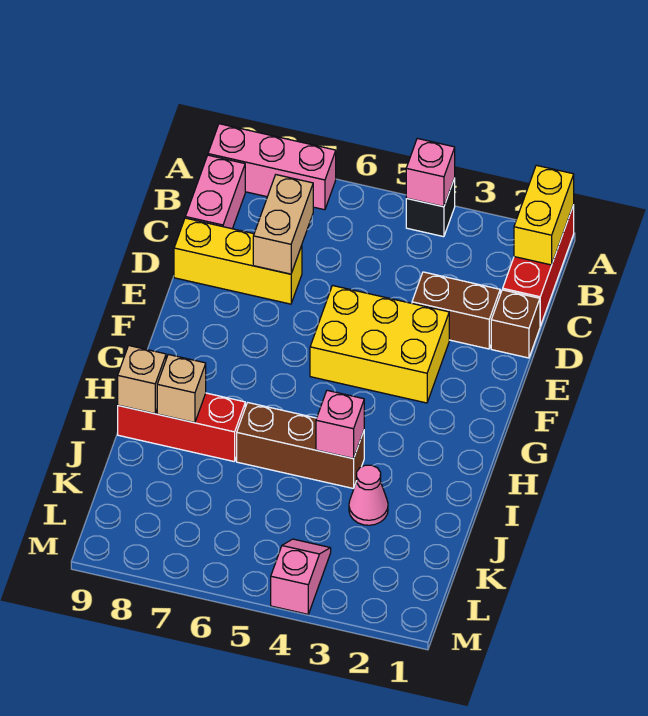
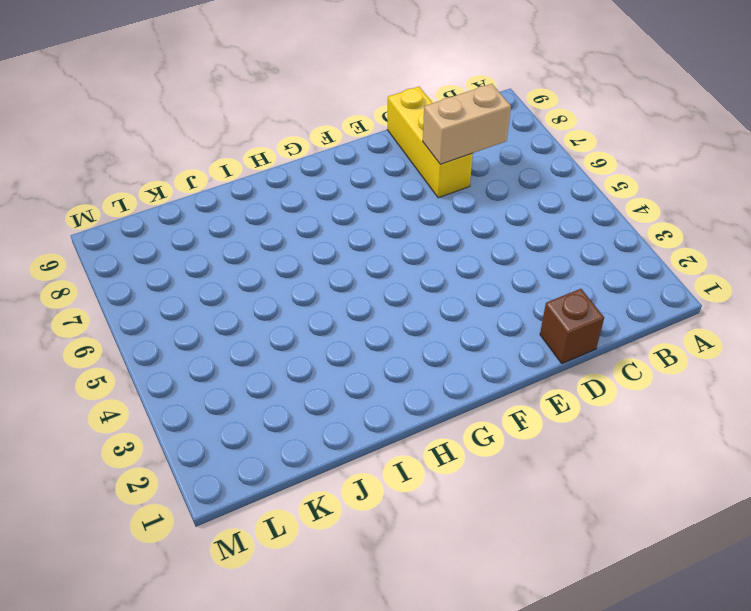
none -> red 1x3 brick [503,205,574,326]
none -> black 1x1 brick [406,178,455,237]
none -> pink 1x3 brick [208,124,336,210]

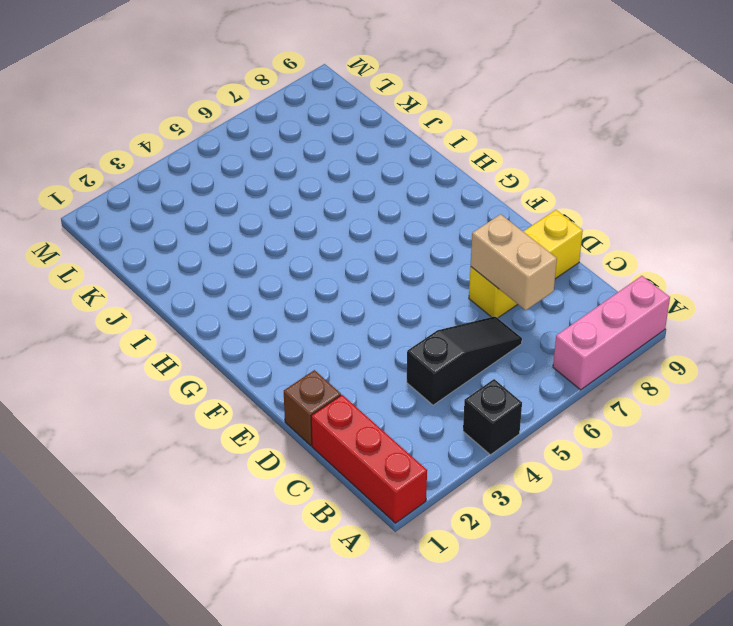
black 1x3 slope [407,316,522,405] -> none
none -> pink 1x2 brick [185,155,245,229]
none -> brown 1x2 brick [412,272,500,349]
none -> yellow 2x3 brick [310,286,449,403]

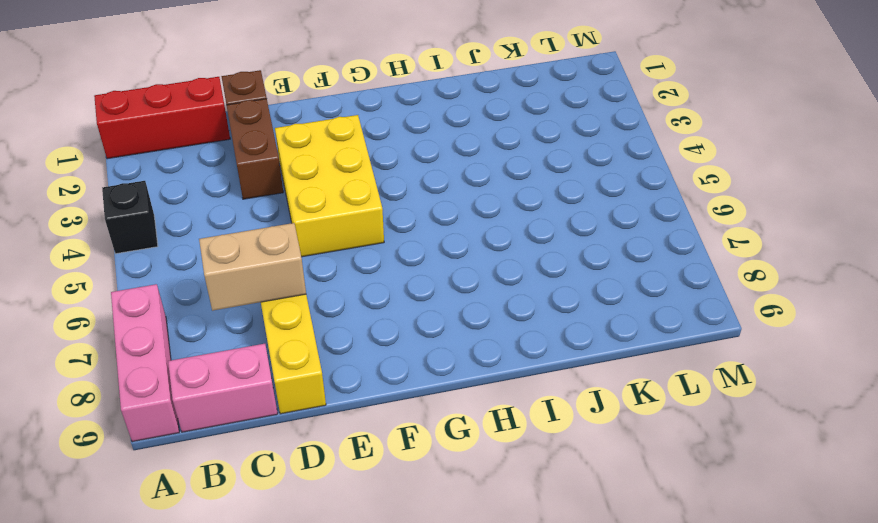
none -> brown 1x3 brick [237,403,364,489]
none -> red 1x3 brick [118,393,245,462]
none -> pink 1x1 cone [349,465,388,525]

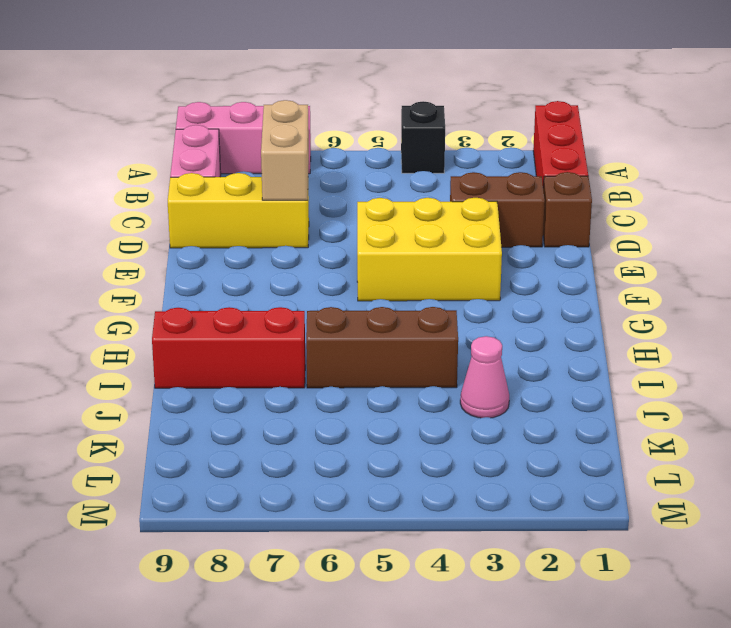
none -> pink 1x2 slope [271,539,331,614]
none -> yellow 1x2 brick [514,165,574,265]
none -> pink 1x1 brick [406,138,455,207]

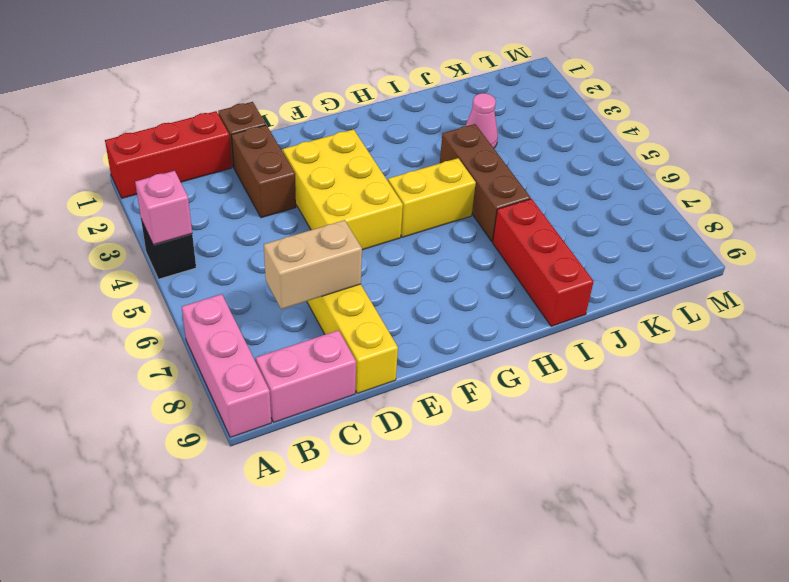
yellow 1x2 brick [388,158,476,237] -> yellow 1x2 brick moved to [514,165,574,265]
none -> pink 1x2 slope [271,539,331,614]
none -> pink 1x1 brick [316,390,364,459]
none -> tan 1x1 brick [157,354,206,423]

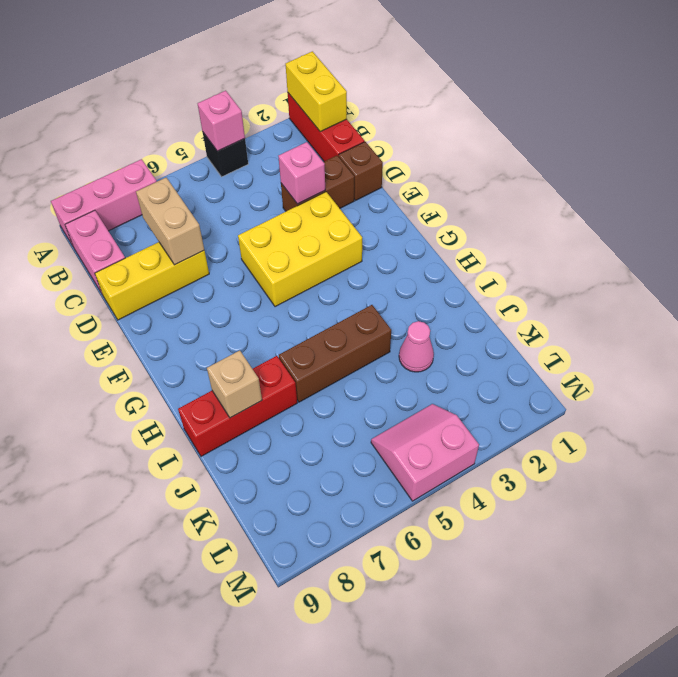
pink 1x1 brick [278,142,325,204] -> pink 1x1 brick moved to [316,390,364,459]
pink 2x2 slope [371,404,479,501] -> pink 1x2 slope [271,539,331,614]
none -> tan 1x1 brick [118,346,166,414]

